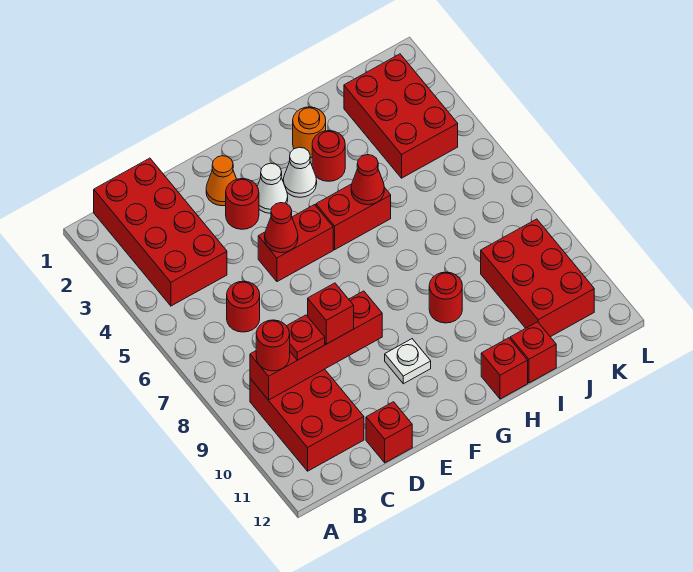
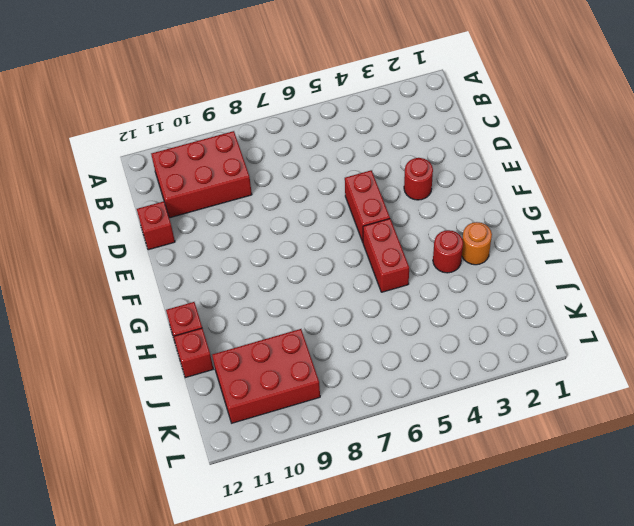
none -> red 2x4 brick [94,158,227,306]
none -> red 1x1 round brick [227,281,260,332]
none -> orange 1x1 cone [206,156,237,206]

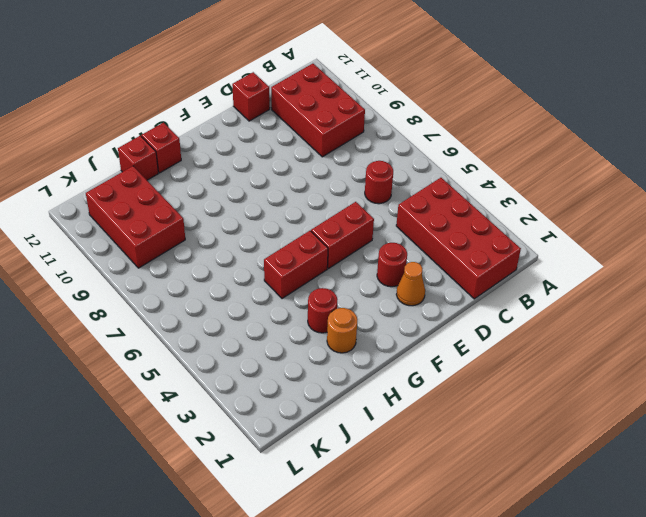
none -> white 1x1 cone [257,163,288,213]
none -> white 1x1 plate [385,339,431,384]
none -> white 1x1 cone [283,147,317,197]

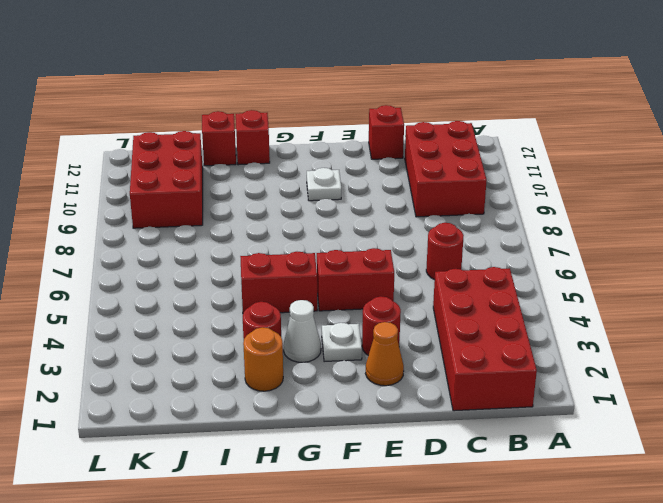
white 1x1 plate [322,323,362,362] -> white 1x1 cone [257,163,288,213]
none -> red 1x1 round brick [429,272,462,323]
none -> red 2x3 brick [344,54,458,178]
none -> red 1x4 brick [250,291,382,400]

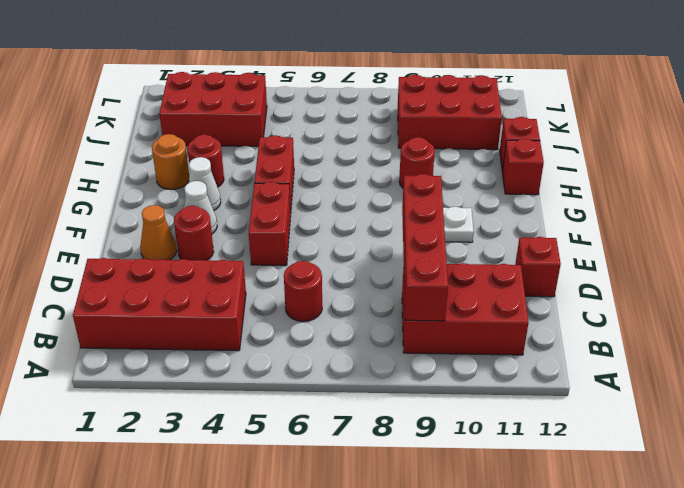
none -> red 1x1 cone [265,203,298,253]
none -> red 1x1 cone [351,155,384,205]
none -> red 1x1 round brick [256,320,290,371]

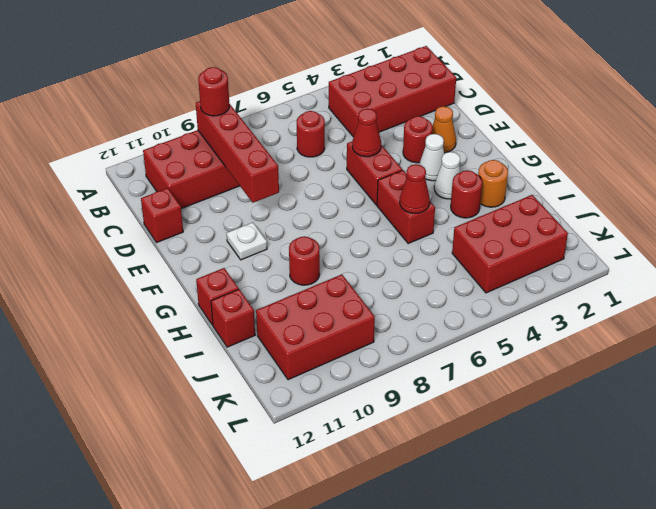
none -> red 1x1 plate [287,315,325,360]
none -> red 1x1 brick [308,283,354,344]

